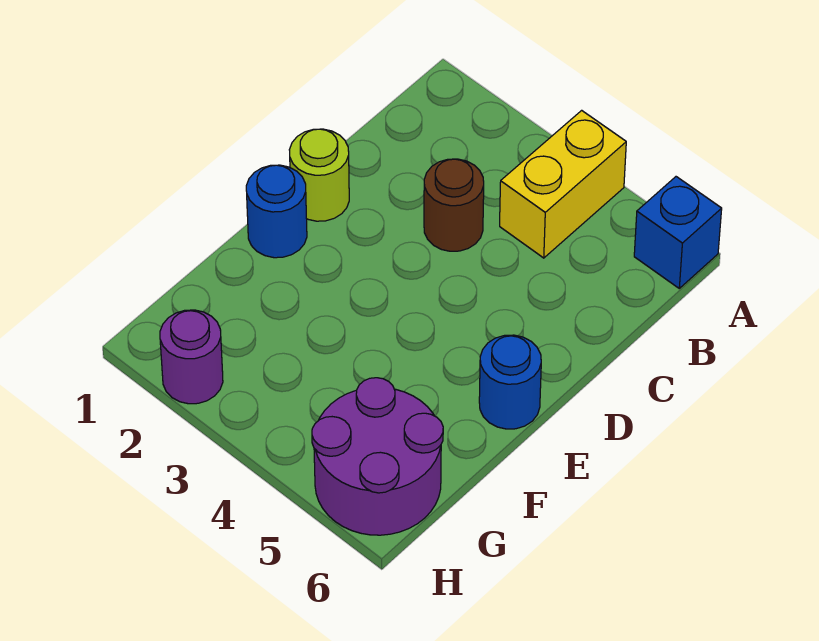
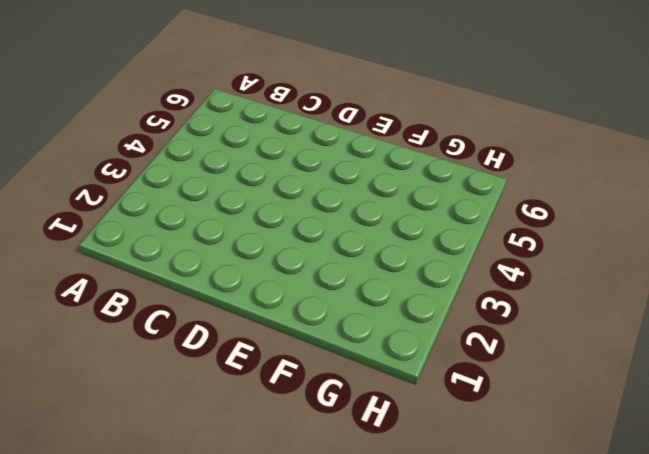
none -> yellow 1x2 brick [500,110,626,258]
none -> blue 1x1 brick [634,177,722,288]

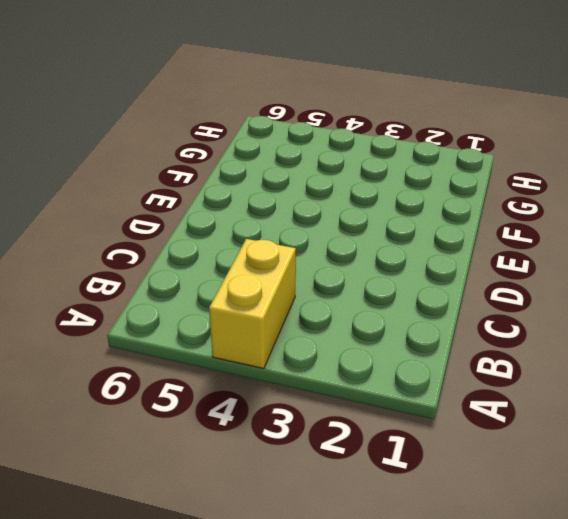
none -> blue 1x1 brick [634,177,722,288]
none -> brown 1x1 round brick [424,159,484,251]

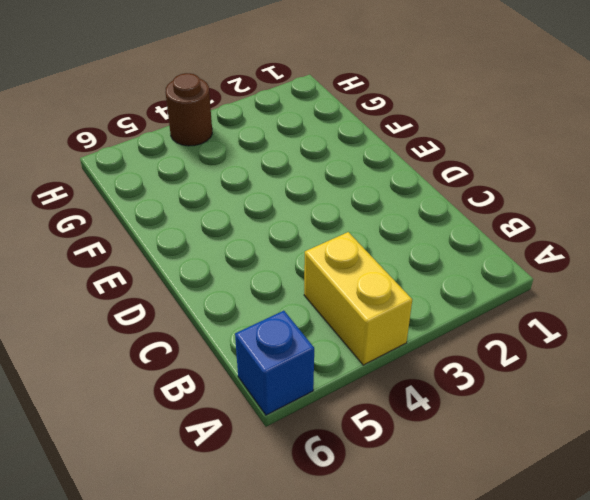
brown 1x1 round brick [165,73,212,146] -> brown 1x1 round brick moved to [424,159,484,251]
none -> lime 1x1 round brick [289,129,349,221]
none -> blue 1x1 round brick [246,165,307,258]

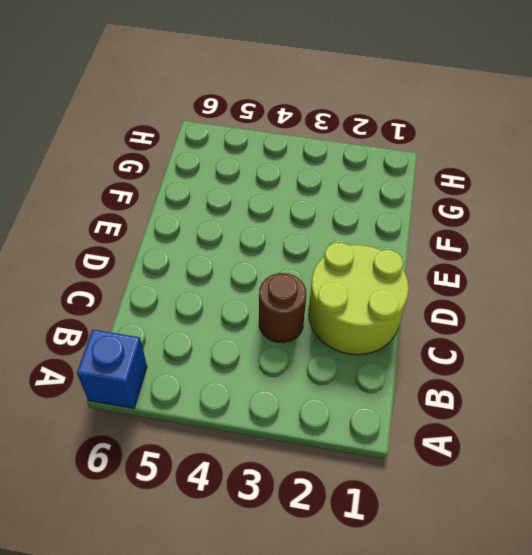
lime 2x2 round brick [309,243,409,355] -> lime 1x1 round brick [289,129,349,221]
none -> yellow 1x2 brick [500,110,626,258]
none -> blue 1x1 round brick [246,165,307,258]

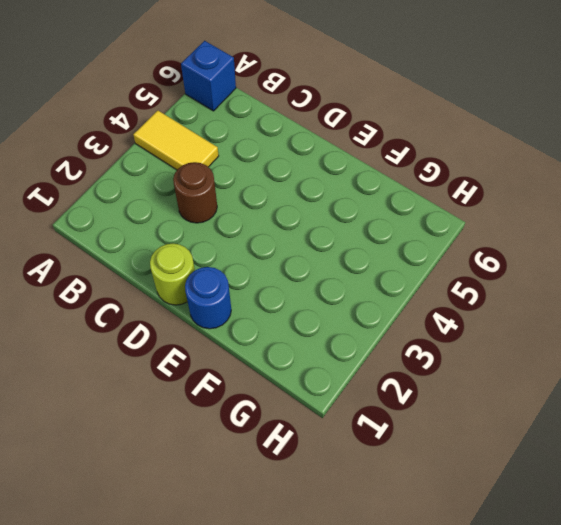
yellow 1x2 tile [133,111,219,170] -> yellow 1x2 brick [500,110,626,258]
none -> blue 1x1 round brick [479,335,541,429]
none -> purple 2x2 round brick [312,378,443,535]

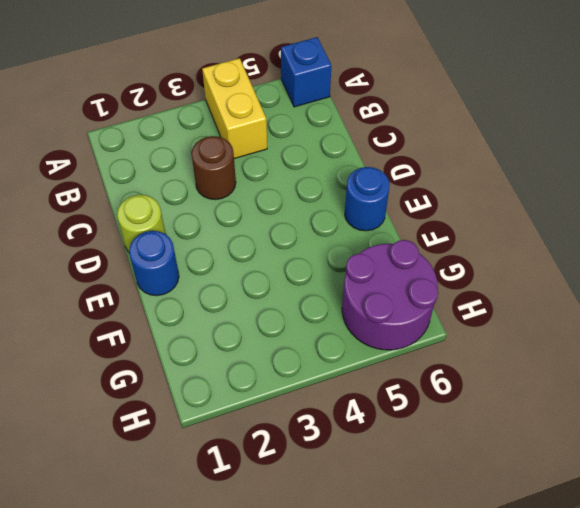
none -> purple 1x1 round brick [160,310,223,404]

